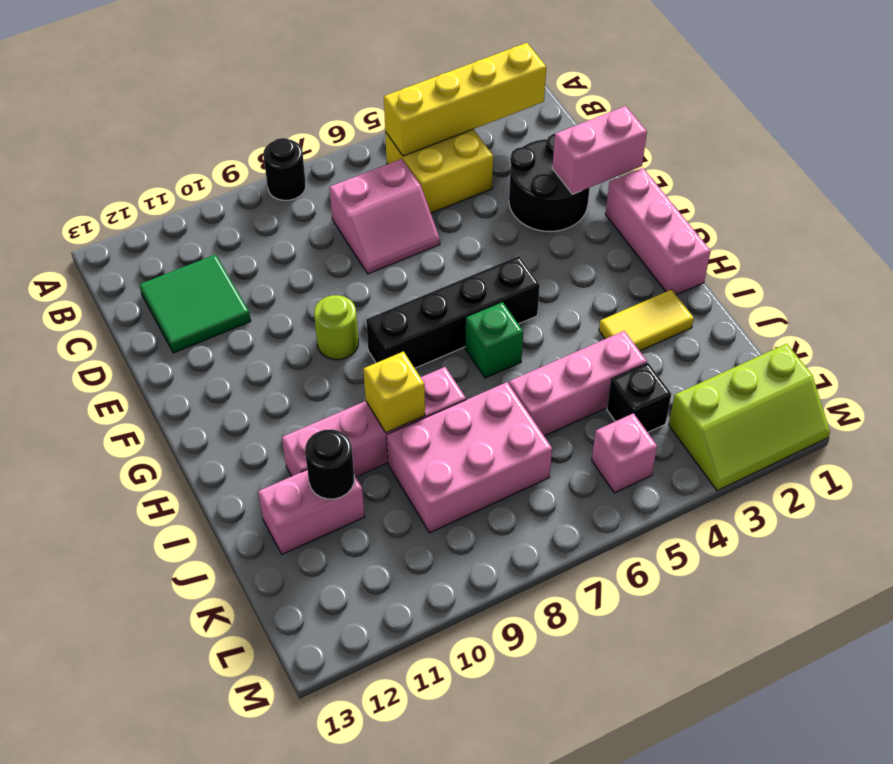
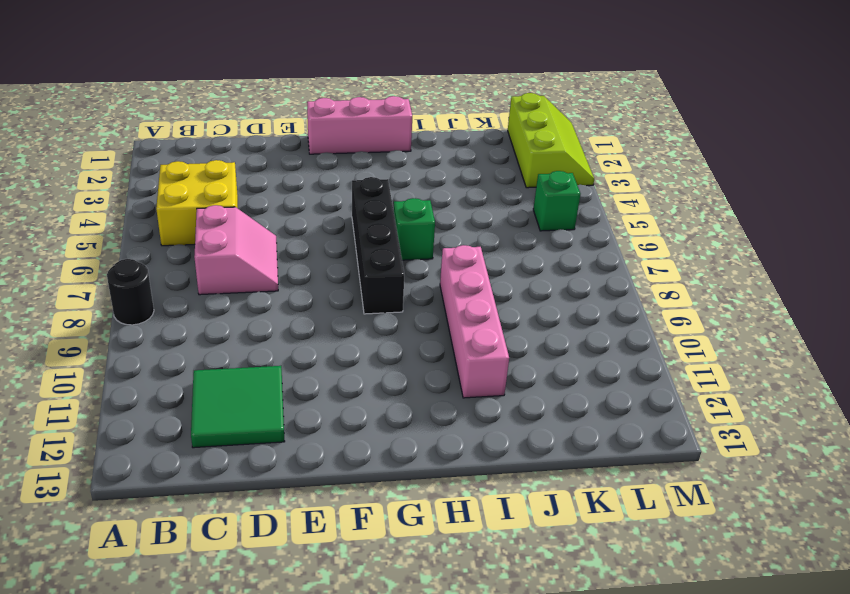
green 1x1 brick [533,171,580,231] -> pink 1x1 brick [592,413,657,493]
none -> black 2x2 round brick [509,134,590,232]
none -> lime 1x1 round brick [314,295,358,360]
none -> yellow 1x2 tile [599,289,694,351]

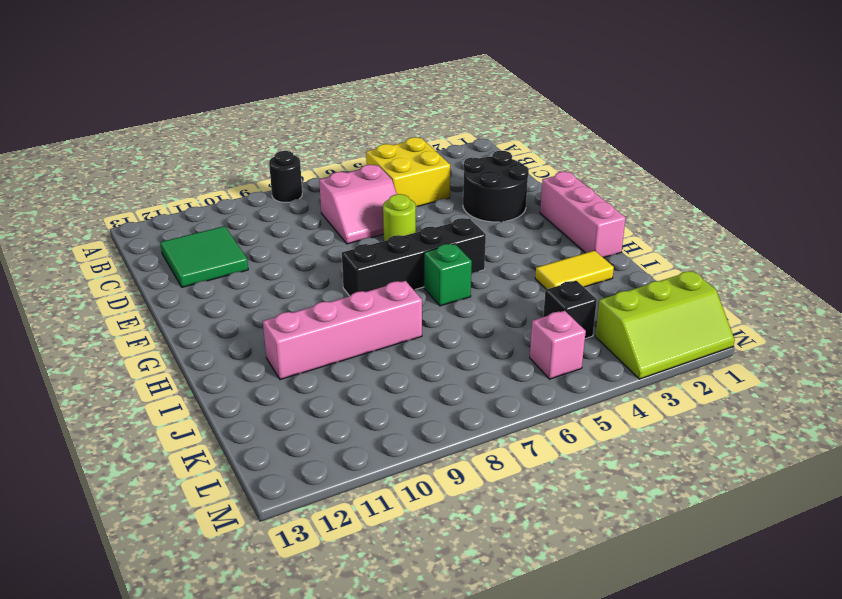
lime 1x1 round brick [383,194,416,241] -> lime 1x1 round brick moved to [314,295,358,360]
none -> pink 1x3 brick [509,331,647,436]
none -> pink 2x3 brick [387,382,552,533]
none -> pink 1x2 brick [258,470,365,554]

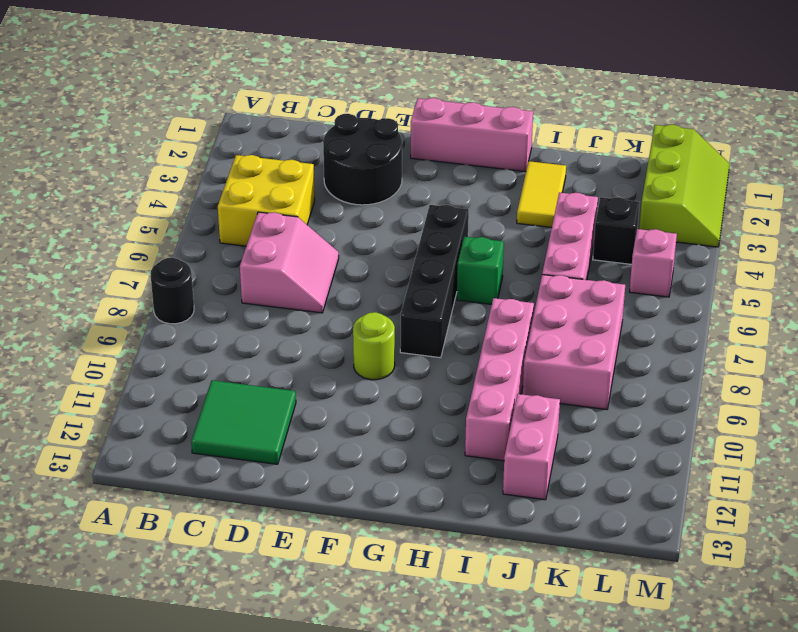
none -> yellow 1x4 brick [384,43,546,156]
none -> pink 1x2 brick [552,106,647,194]
none -> yellow 1x1 brick [364,352,425,433]

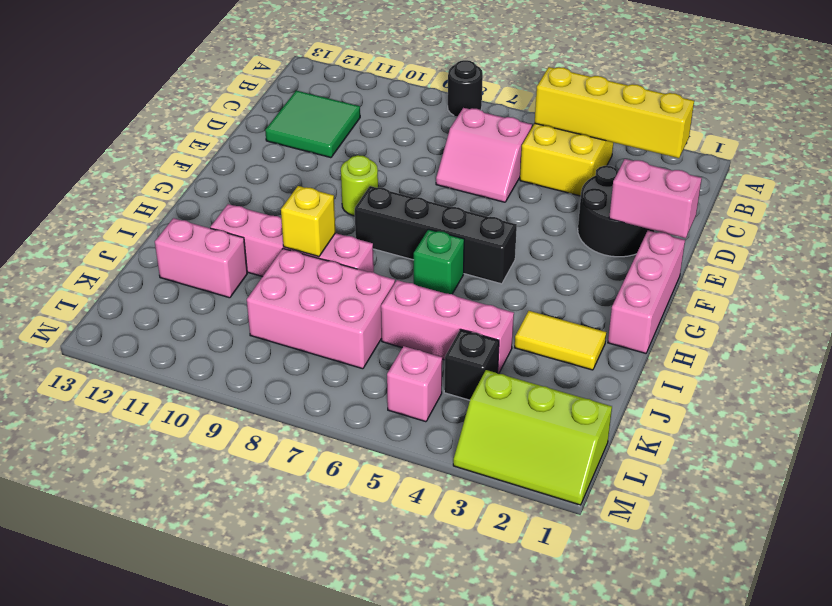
none -> black 1x1 round brick [305,429,354,499]

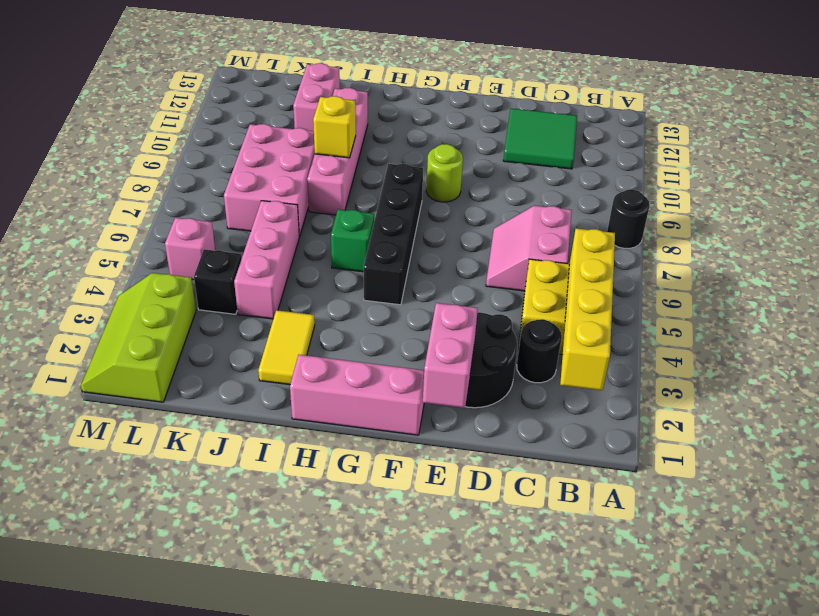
black 1x1 round brick [517,319,562,383] -> black 1x1 round brick moved to [305,429,354,499]

